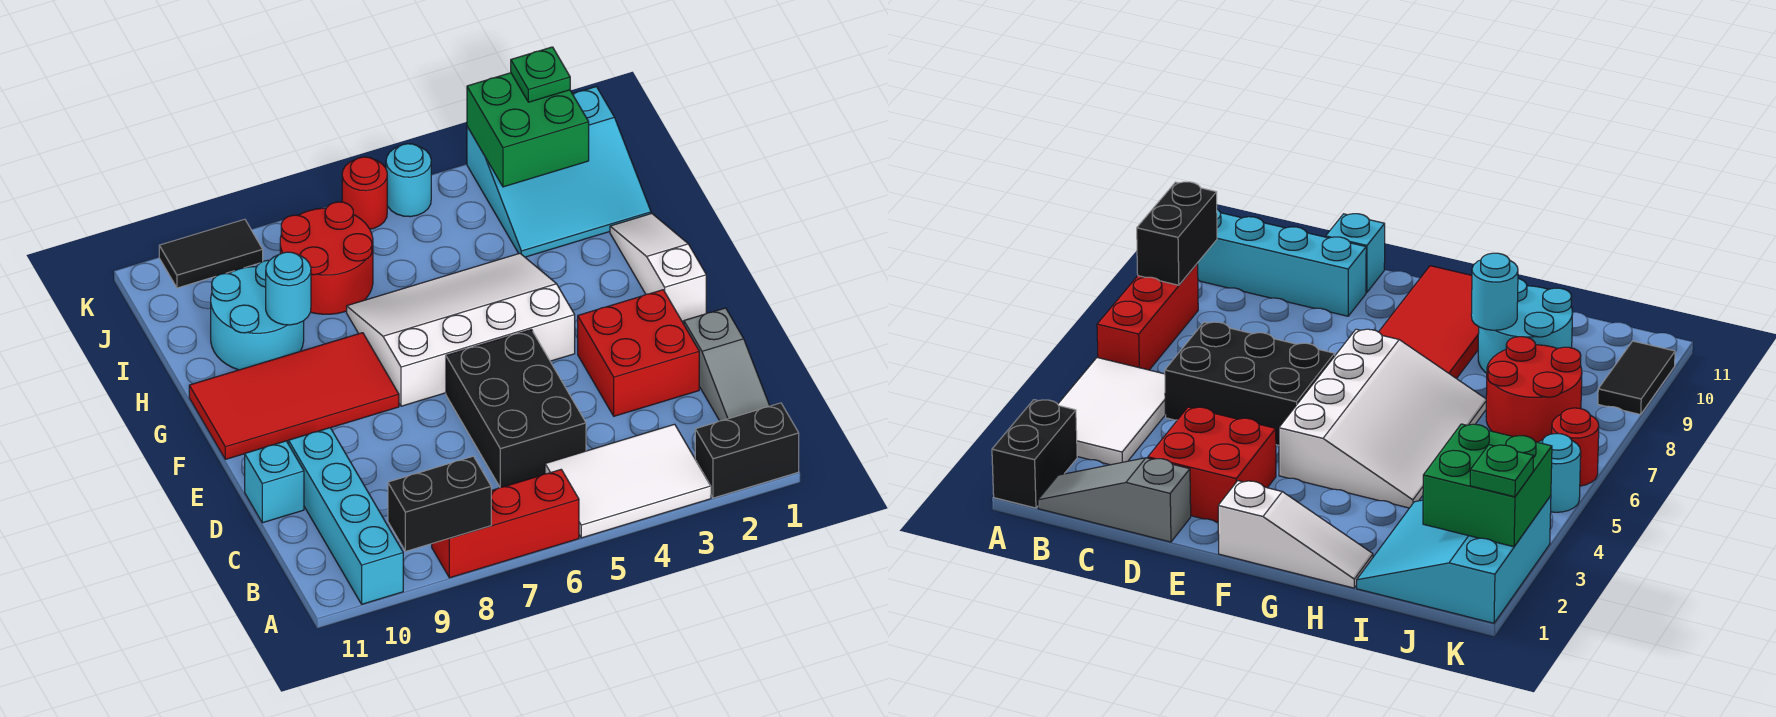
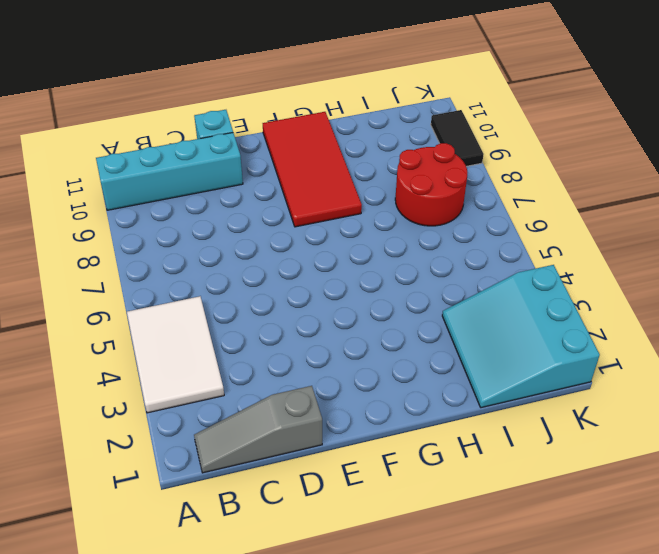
none -> black 1x2 brick [695,403,799,498]
none -> red 1x3 brick [432,470,579,578]
none -> black 2x3 brick [446,330,586,487]

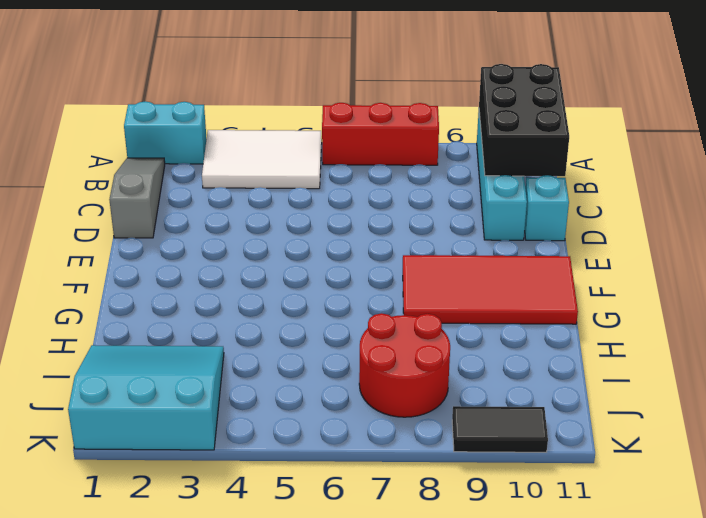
cyan 1x2 brick [124,101,207,164] -> black 1x2 brick [695,403,799,498]
black 2x3 brick [479,64,569,176] -> black 2x3 brick moved to [446,330,586,487]
none -> red 2x2 brick [578,290,699,416]
none -> white 1x3 slope [610,214,706,321]
none -> white 3x4 slope [347,253,575,406]

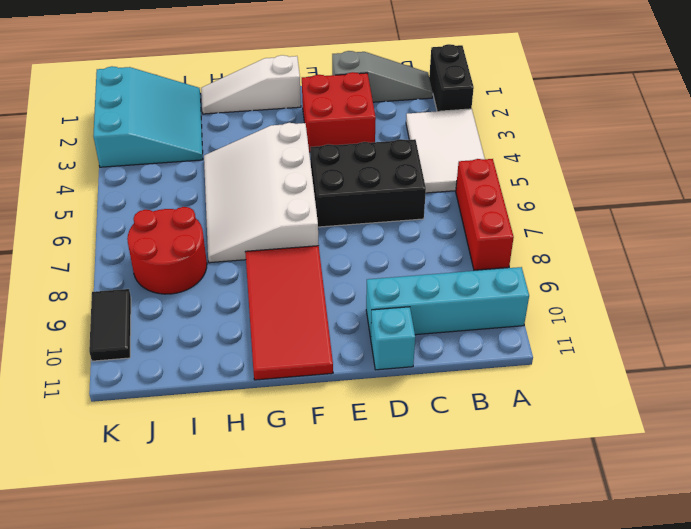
none -> cyan 2x2 round brick [211,260,304,370]
none -> cyan 1x1 round brick [386,144,431,217]
none -> red 1x1 round brick [342,157,387,229]

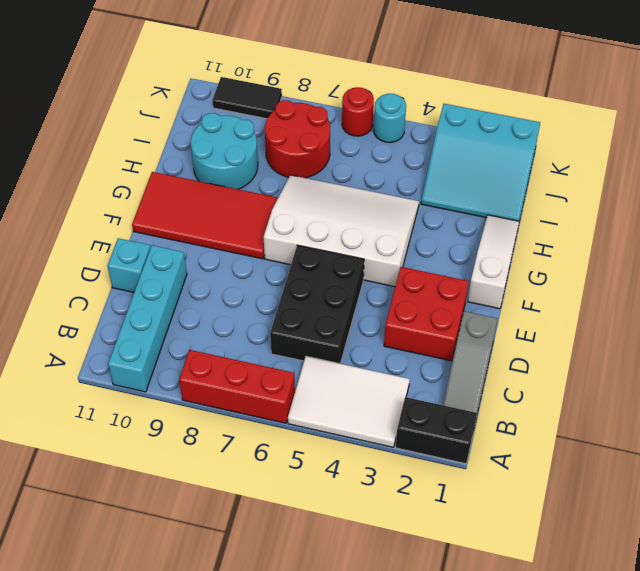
none -> black 1x2 brick [388,456,491,551]
none -> cyan 1x1 round brick [266,252,311,325]
none -> green 2x2 brick [467,73,589,187]

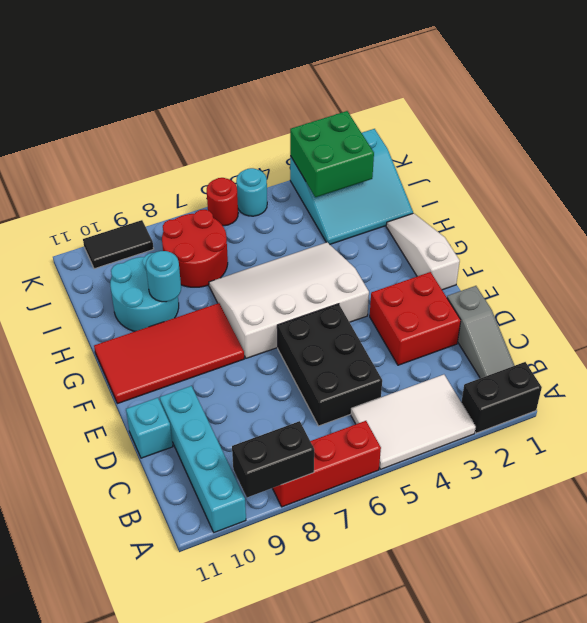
none -> green 1x1 plate [511,47,570,102]

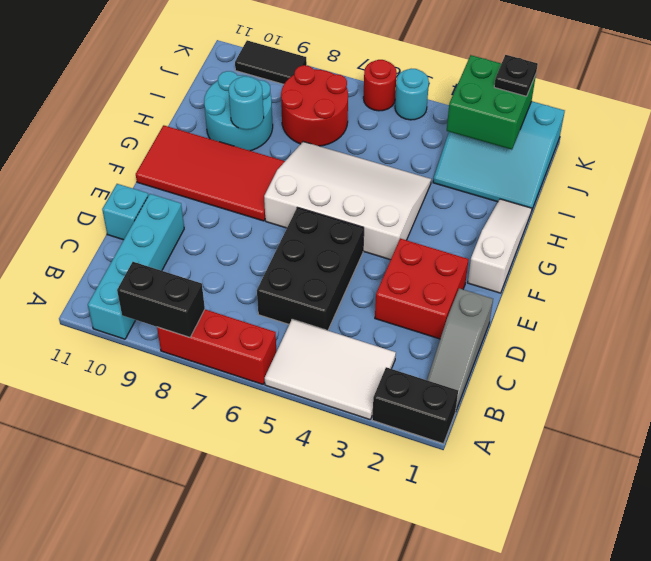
black 1x1 plate [494,55,538,96] -> green 1x1 plate [511,47,570,102]

